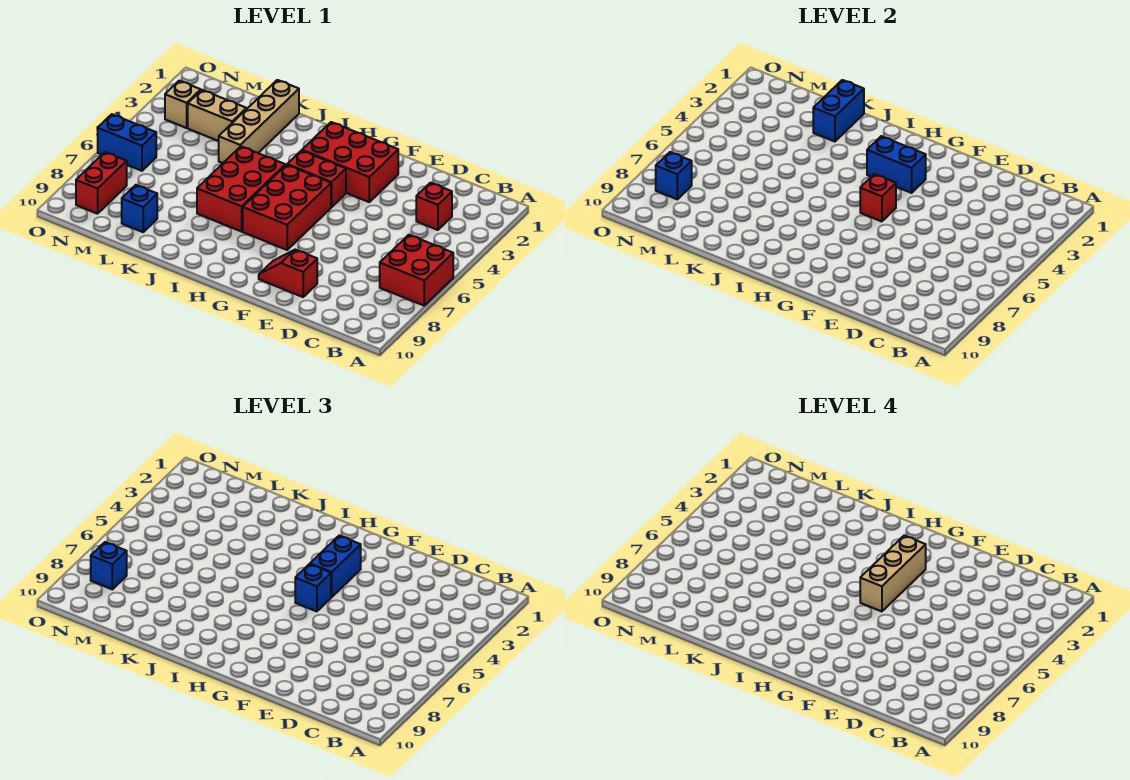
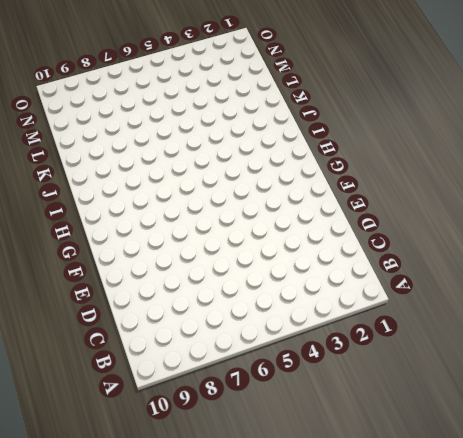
none -> red 2x2 brick [380,235,453,306]
none -> red 1x1 brick [416,183,452,230]
none -> red 1x2 slope [259,250,317,297]

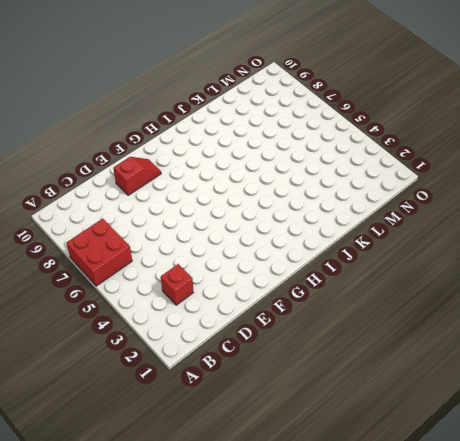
none -> red 2x3 brick [302,122,398,202]
none -> red 1x2 brick [287,151,346,207]
none -> red 2x3 brick [243,165,331,250]

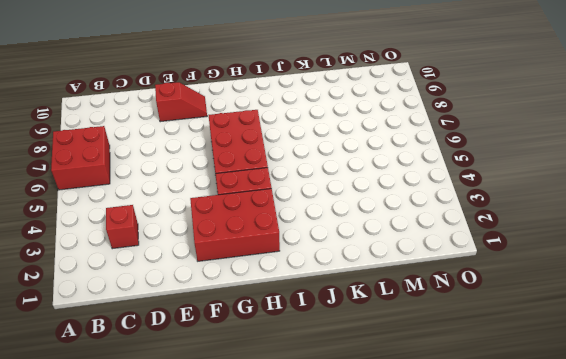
none -> red 2x3 brick [197,146,285,232]
none -> tan 1x4 brick [219,80,299,163]
none -> tan 1x2 brick [188,90,246,141]

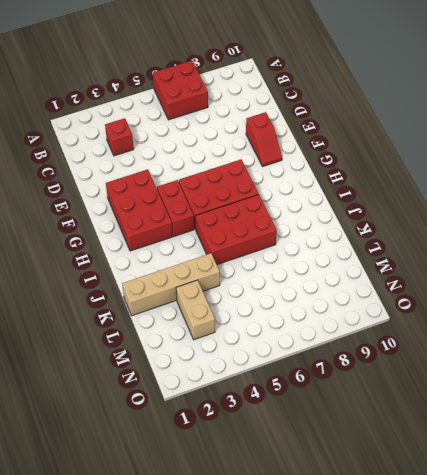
none -> blue 1x1 brick [122,185,157,232]
none -> tan 1x1 brick [165,81,201,128]
none -> blue 1x2 brick [98,114,156,171]

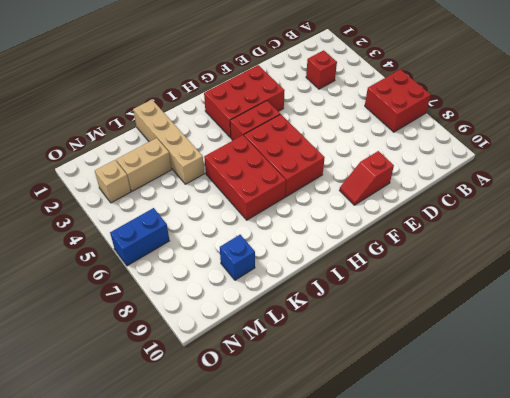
none -> red 1x2 brick [76,152,127,214]
none -> blue 1x2 brick [867,136,926,193]
none -> red 1x1 brick [860,174,896,221]

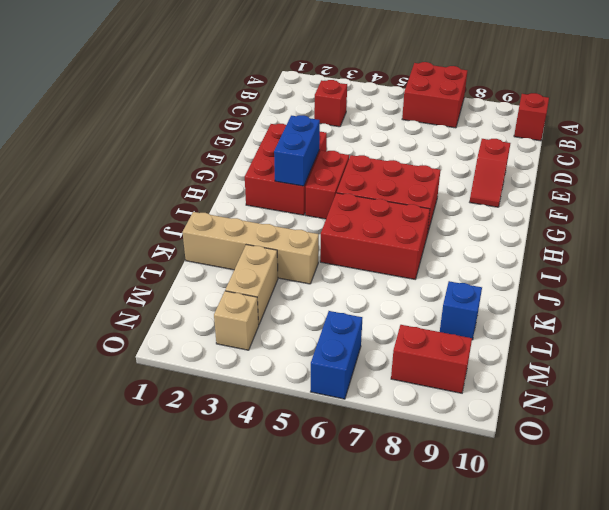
red 1x1 brick [514,93,549,141] -> red 1x1 brick moved to [860,174,896,221]
none -> blue 1x2 brick [813,80,864,141]
none -> blue 1x1 brick [656,152,692,199]
none -> blue 1x2 brick [310,536,361,597]

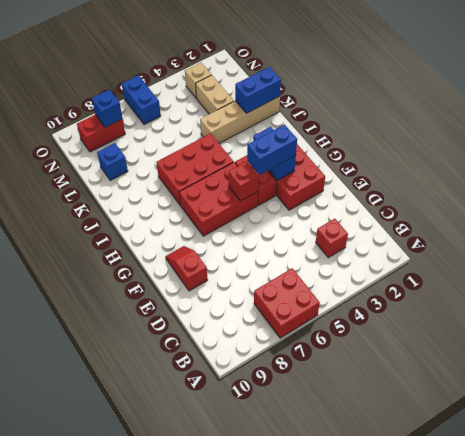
none -> blue 1x1 brick [295,564,331,611]
none -> blue 1x1 brick [91,542,127,589]
none -> tan 1x3 brick [860,536,926,611]

